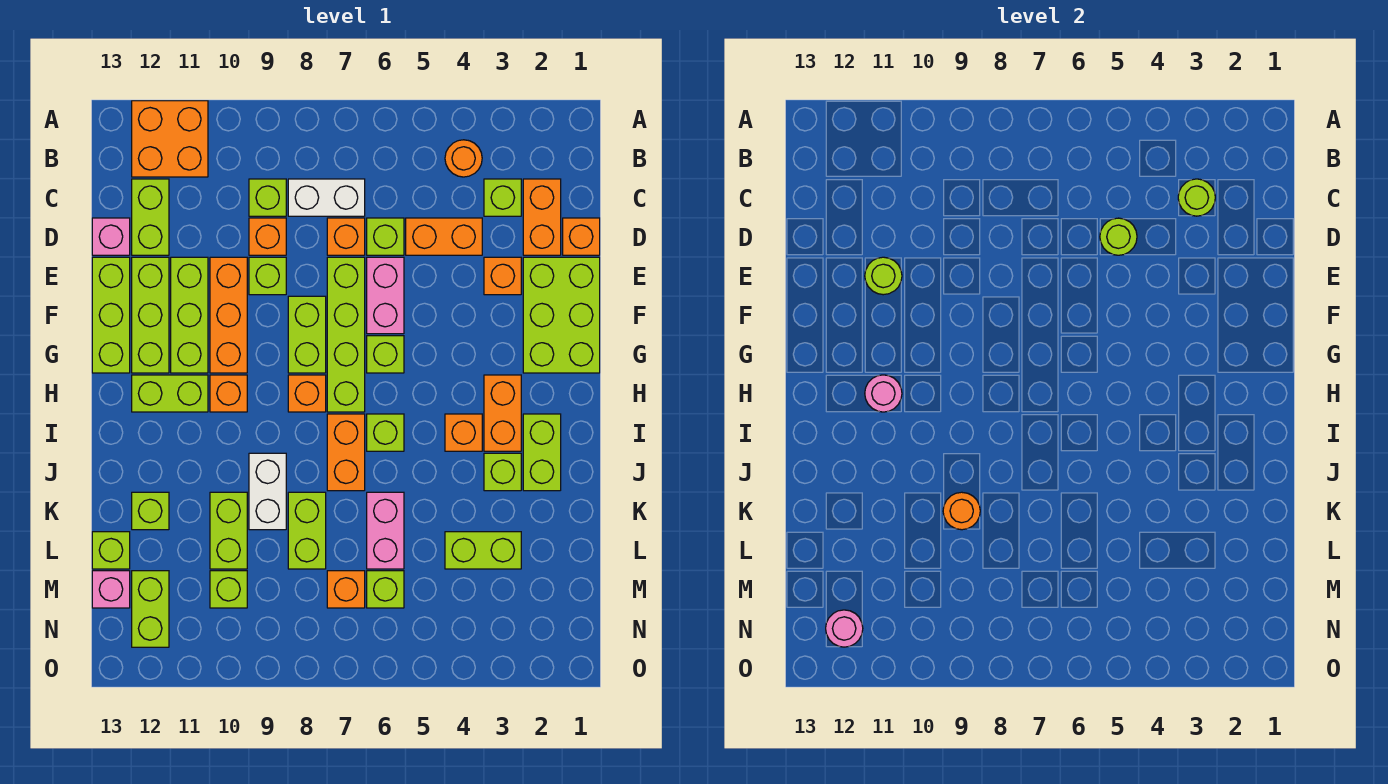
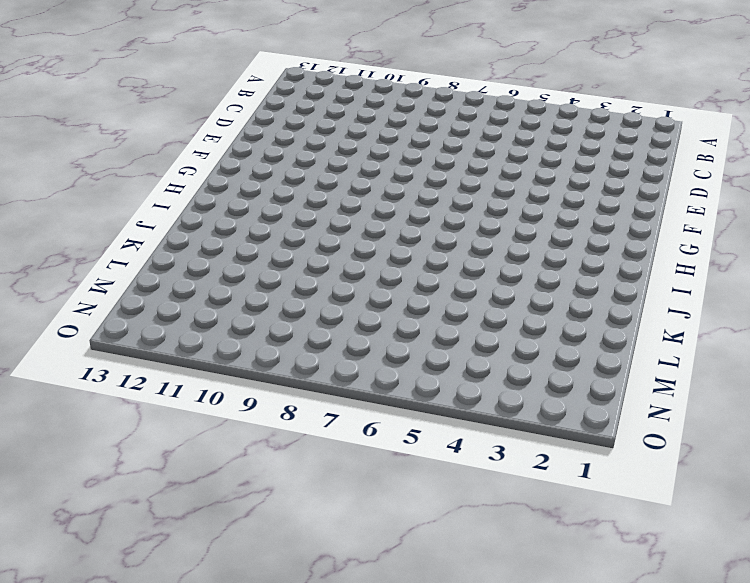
none -> orange 2x2 brick [132,101,208,177]
none -> orange 1x1 round brick [445,140,482,177]
none -> orange 1x2 brick [523,179,561,255]
none -> lime 1x1 brick [484,179,521,216]

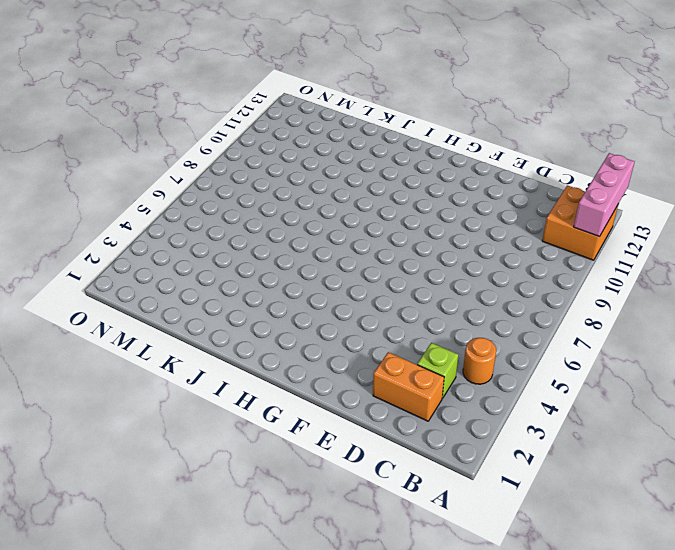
pink 1x3 brick [574,153,634,237] -> none
none -> white 1x2 brick [288,179,365,216]
none -> lime 1x1 brick [249,179,286,216]
none -> lime 1x2 brick [132,179,169,255]
none -> orange 1x1 brick [563,218,600,255]

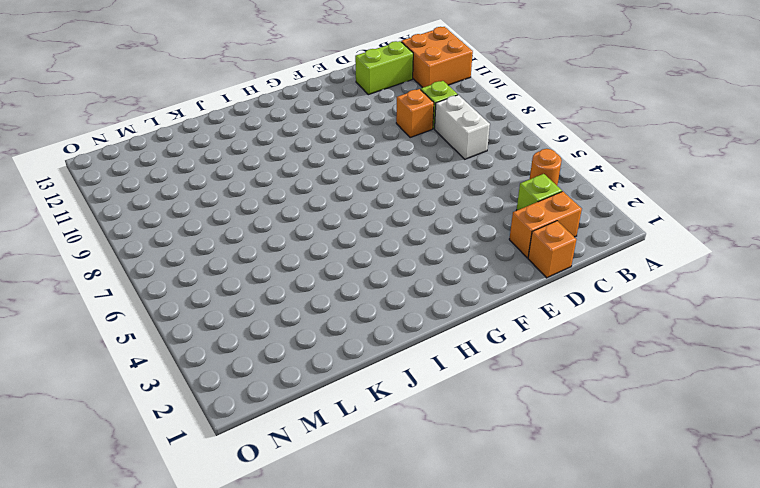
none -> orange 1x2 brick [406,218,482,255]
none -> lime 1x1 brick [367,218,404,255]
none -> orange 1x1 brick [327,218,365,255]
none -> pink 1x1 brick [92,218,130,255]

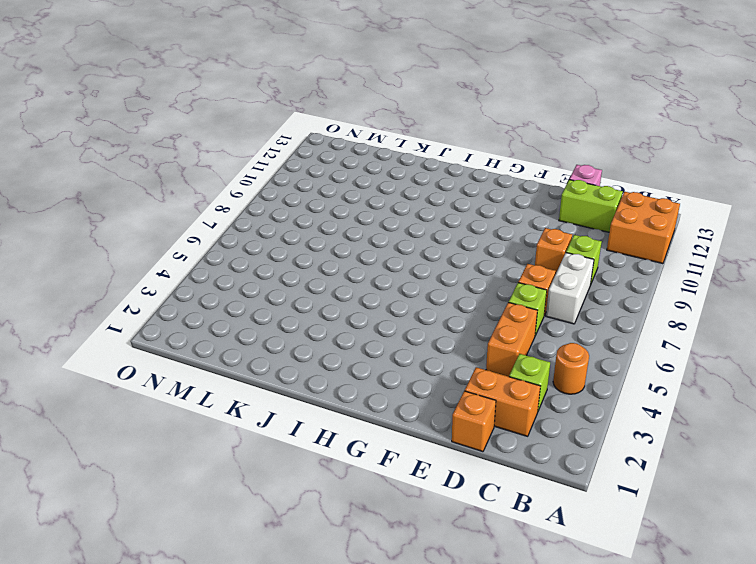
none -> lime 2x3 brick [523,257,600,373]
none -> orange 1x1 brick [484,257,521,295]
none -> pink 1x2 brick [367,257,404,334]
none -> lime 1x4 brick [327,257,365,412]

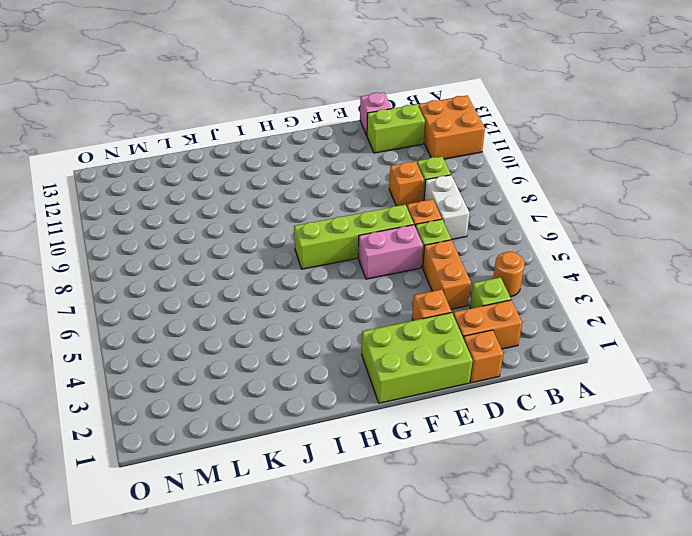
none -> lime 1x1 brick [249,257,286,295]
none -> orange 1x3 brick [210,257,247,373]
none -> lime 1x3 brick [171,257,208,373]
none -> lime 1x3 brick [132,257,169,373]

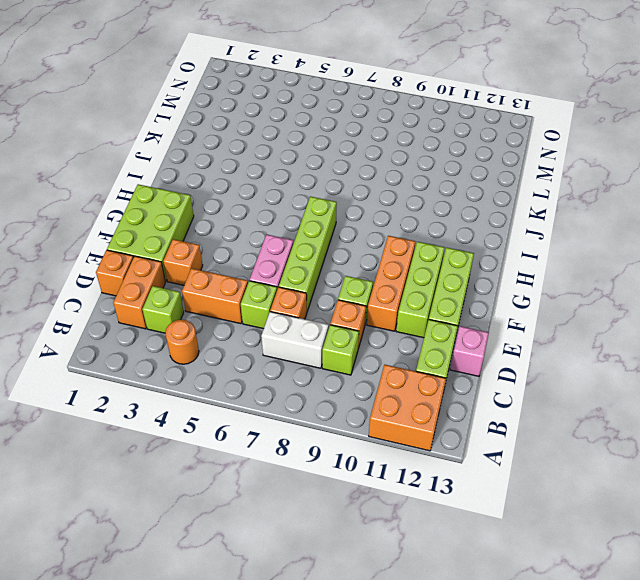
none -> lime 1x3 brick [92,257,130,373]
none -> lime 1x2 brick [288,296,326,373]
none -> lime 1x1 brick [367,336,404,373]
none -> orange 1x2 brick [484,375,521,451]

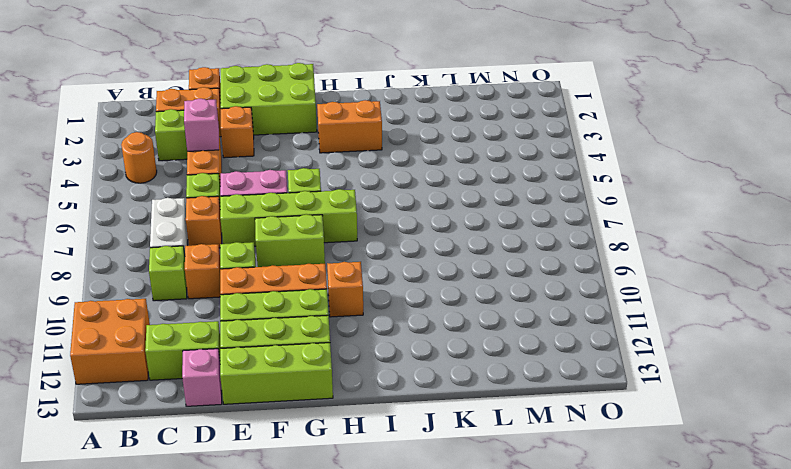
pink 1x1 brick [184,99,219,151] -> pink 1x1 brick moved to [92,571,130,608]
none -> orange 1x1 brick [288,375,326,412]
none -> lime 1x2 brick [132,375,208,412]
none -> lime 1x2 brick [523,414,561,491]
none -> orange 1x1 brick [445,414,482,451]

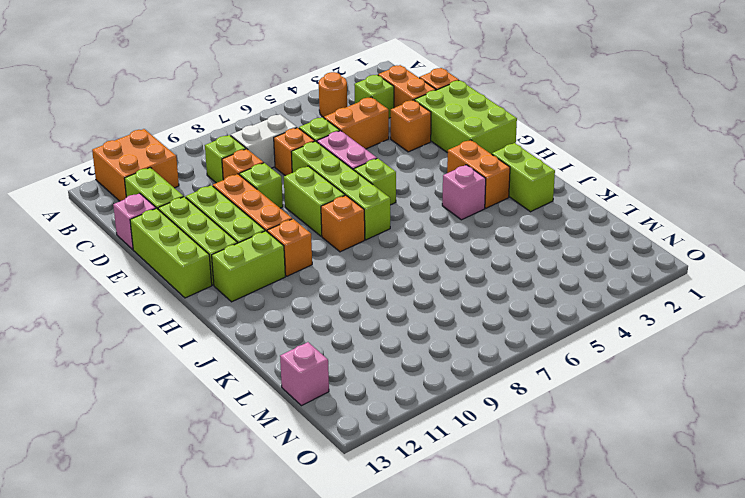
pink 1x1 brick [442,165,486,220] -> orange 1x1 brick [445,414,482,451]
none -> lime 1x1 brick [367,414,404,451]
none -> orange 1x2 brick [327,414,365,491]
none -> lime 1x1 brick [484,453,521,491]
none -> white 1x2 brick [249,453,286,530]

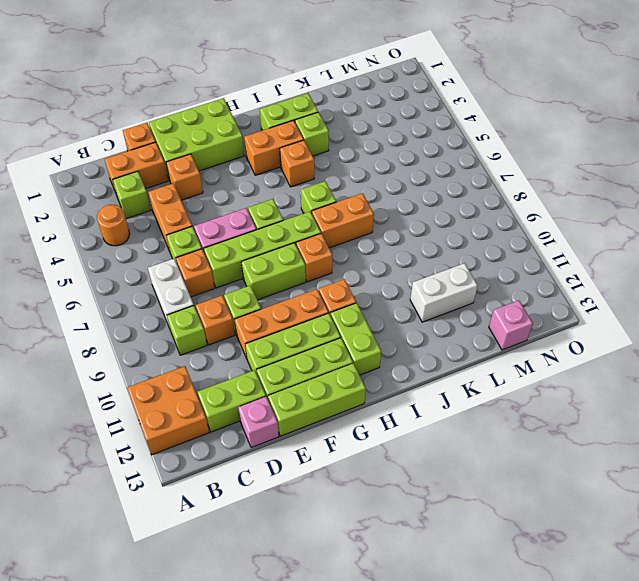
white 1x2 brick [410,263,478,322] -> white 1x2 brick moved to [249,453,286,530]
none -> pink 1x2 brick [367,492,404,569]
none -> lime 1x2 brick [288,492,326,569]
none -> lime 1x2 brick [210,492,247,569]
none -> lime 1x1 brick [132,492,169,530]

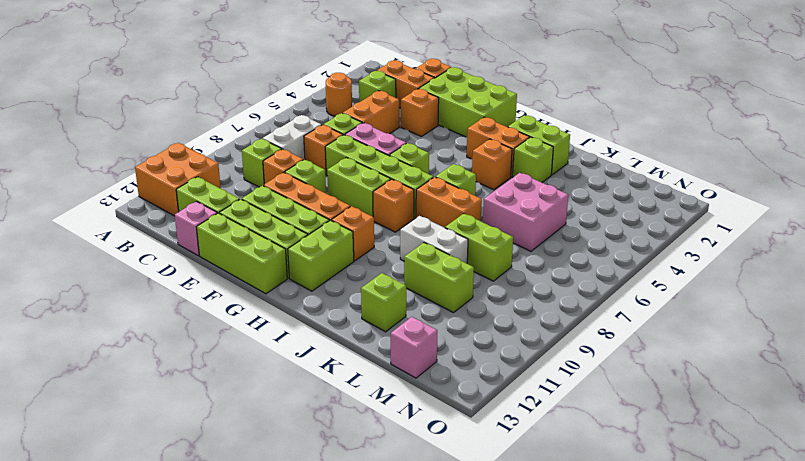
pink 2x2 brick [483,173,568,251] -> pink 1x2 brick [367,492,404,569]
none -> lime 1x2 brick [445,532,521,569]
none -> lime 1x1 brick [92,532,130,569]
none -> lime 1x1 brick [367,571,404,608]
none -> orange 1x1 brick [327,571,365,608]

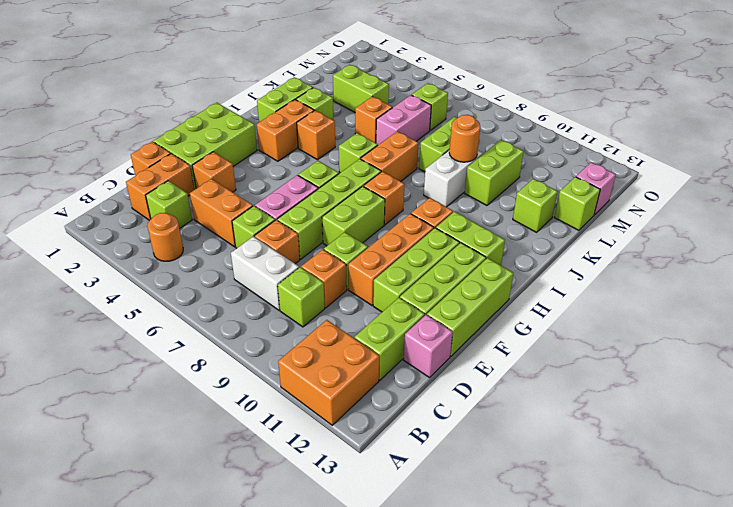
orange 1x1 brick [355,96,392,143] -> orange 1x1 brick moved to [327,571,365,608]
none -> lime 1x1 brick [210,571,247,608]
none -> lime 1x2 brick [132,571,169,647]
none -> lime 1x1 round brick [1178,179,1215,216]
none -> lime 1x1 round brick [1100,218,1137,255]

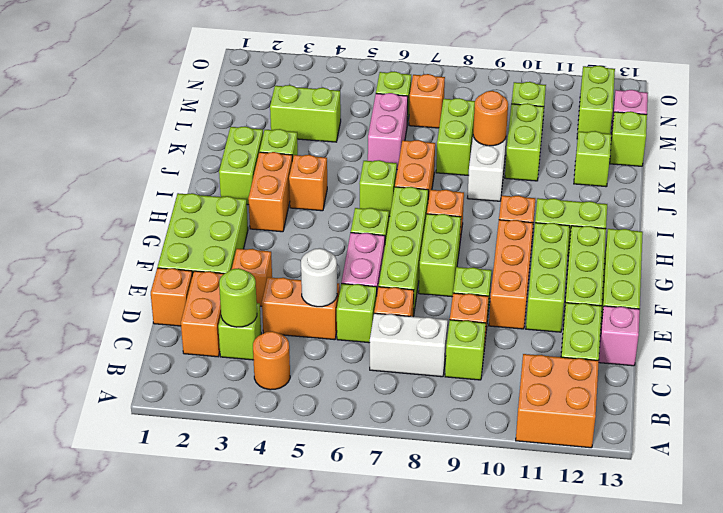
white 1x1 round brick [301,248,337,307] -> lime 1x1 round brick [1100,218,1137,255]
none -> lime 1x1 round brick [865,257,902,295]
none -> pink 1x1 round brick [865,375,902,412]
none -> pink 1x1 round brick [826,610,863,647]

